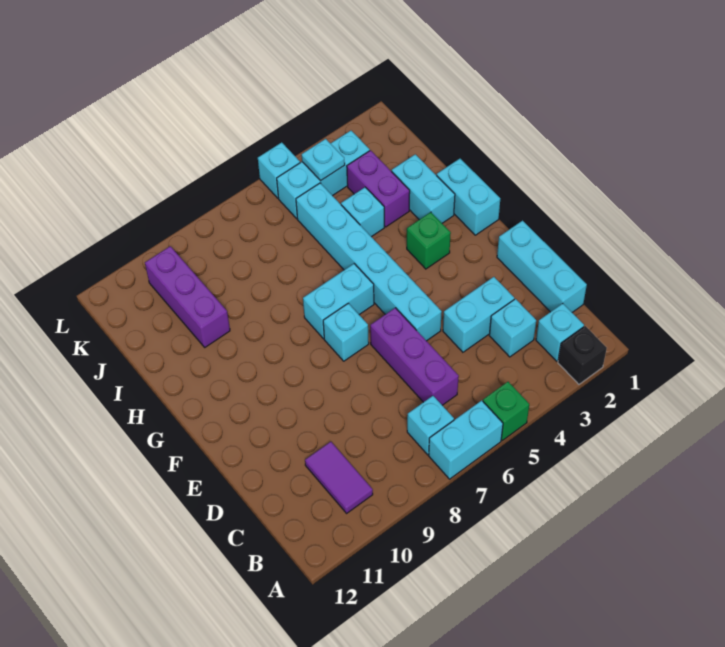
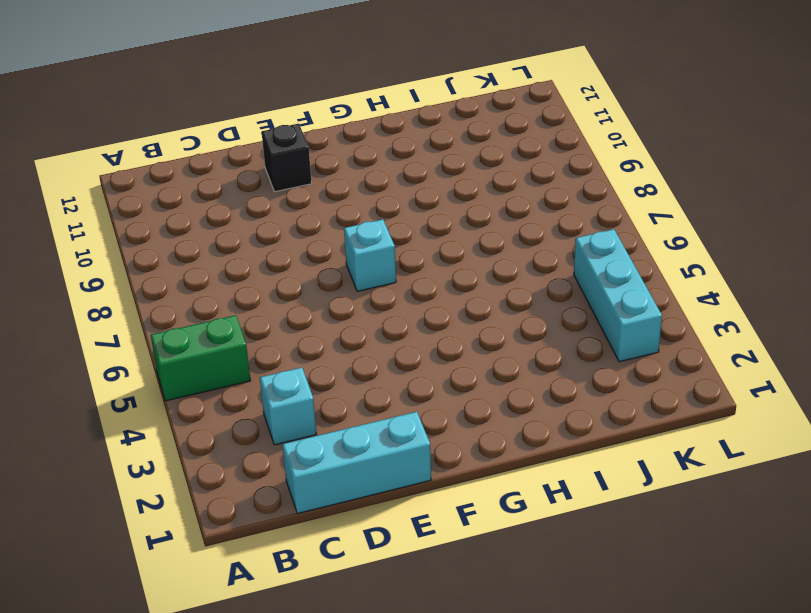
green 1x2 brick [151,315,251,401] -> green 1x1 brick [483,382,529,440]
black 1x1 brick [262,123,312,192] -> black 1x1 brick moved to [558,326,607,384]
none -> cyan 1x2 brick [429,400,503,479]
none -> cyan 1x1 brick [536,304,584,361]
none -> cyan 1x1 brick [407,396,454,455]

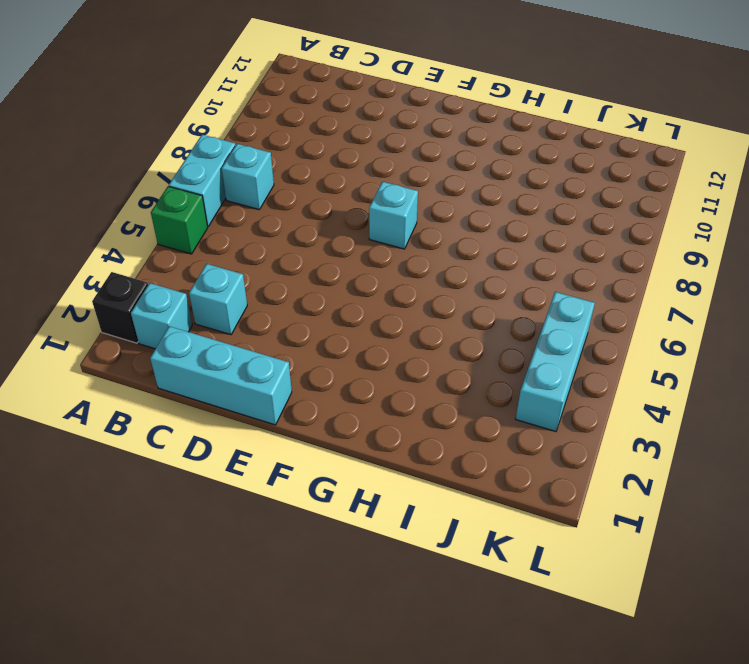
none -> purple 1x2 tile [305,442,373,513]
none -> purple 1x3 brick [370,308,459,405]
none -> cyan 1x2 brick [443,277,514,352]

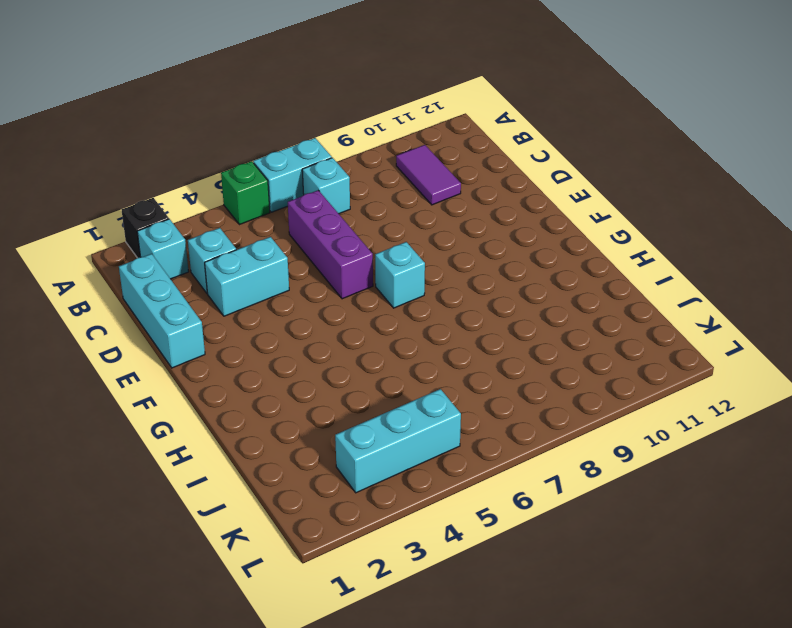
none -> cyan 1x6 brick [296,183,442,341]
none -> cyan 1x2 brick [437,159,500,235]
none -> green 1x1 brick [407,212,451,269]

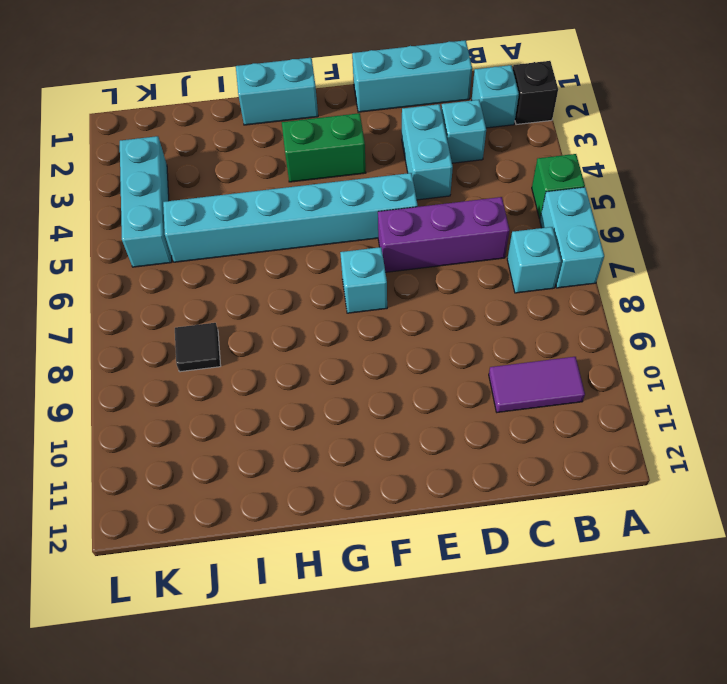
green 1x2 brick [282,113,366,182] -> green 1x1 brick [407,212,451,269]
black 1x1 tile [175,323,221,372] -> none
none -> cyan 1x2 brick [303,264,374,339]
none -> cyan 1x2 brick [392,154,455,223]
none -> purple 1x2 brick [347,150,410,227]

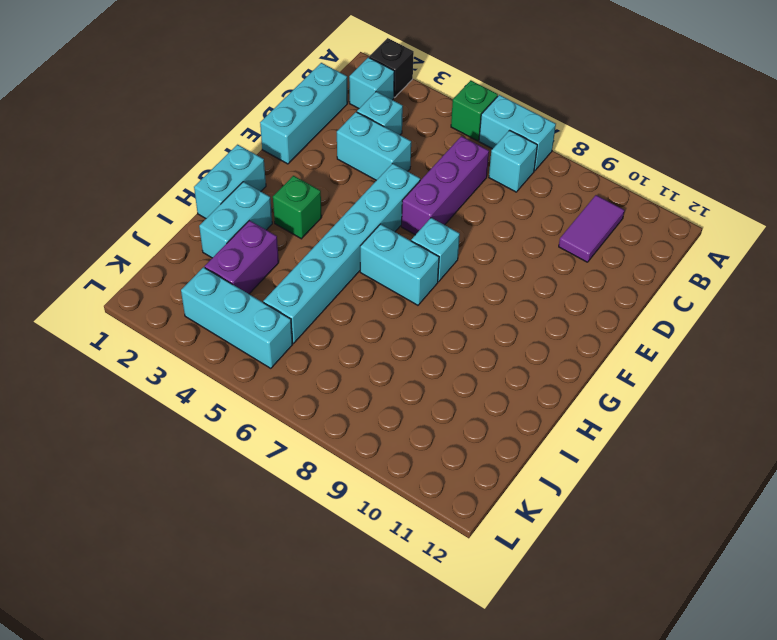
none -> cyan 1x1 brick [341,187,384,237]
none -> purple 1x3 brick [145,246,230,347]
none -> cyan 1x1 brick [258,142,300,198]

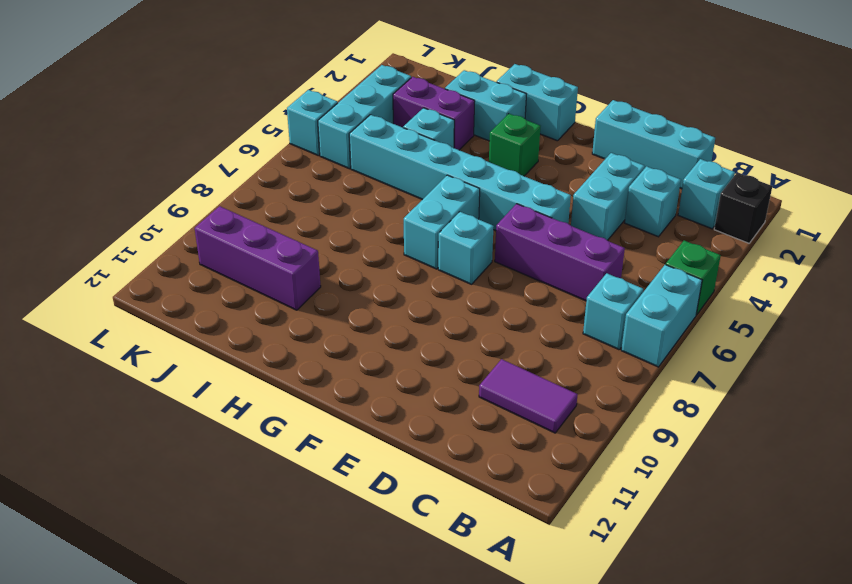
none -> cyan 1x1 plate [302,139,345,181]

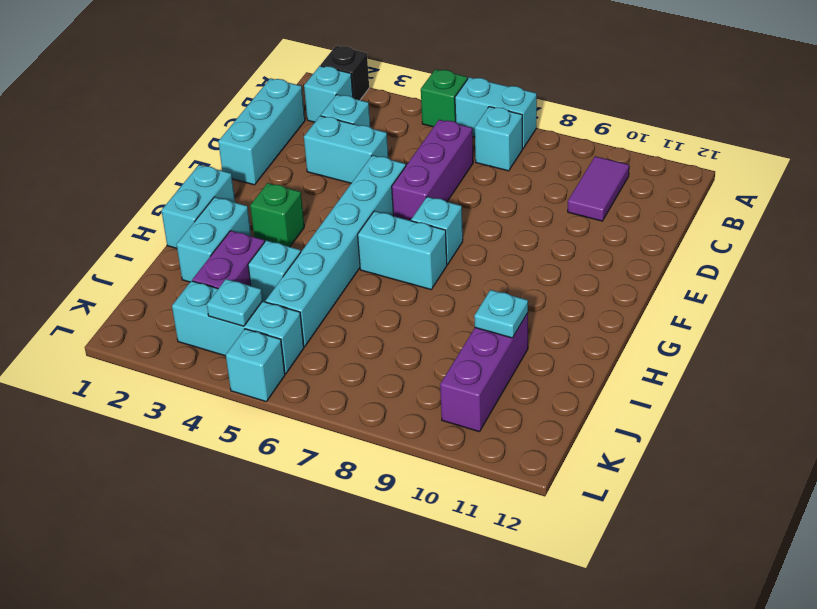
cyan 1x1 plate [474,290,528,338] -> none

